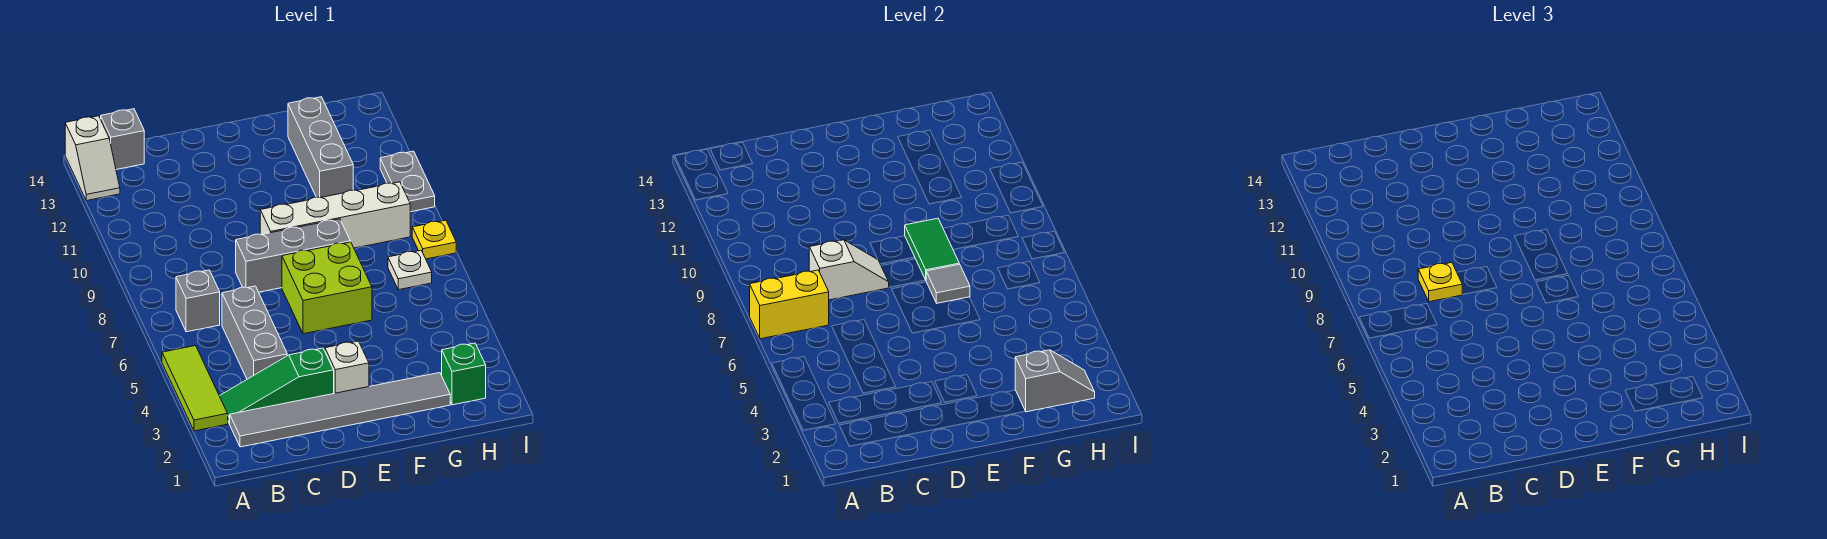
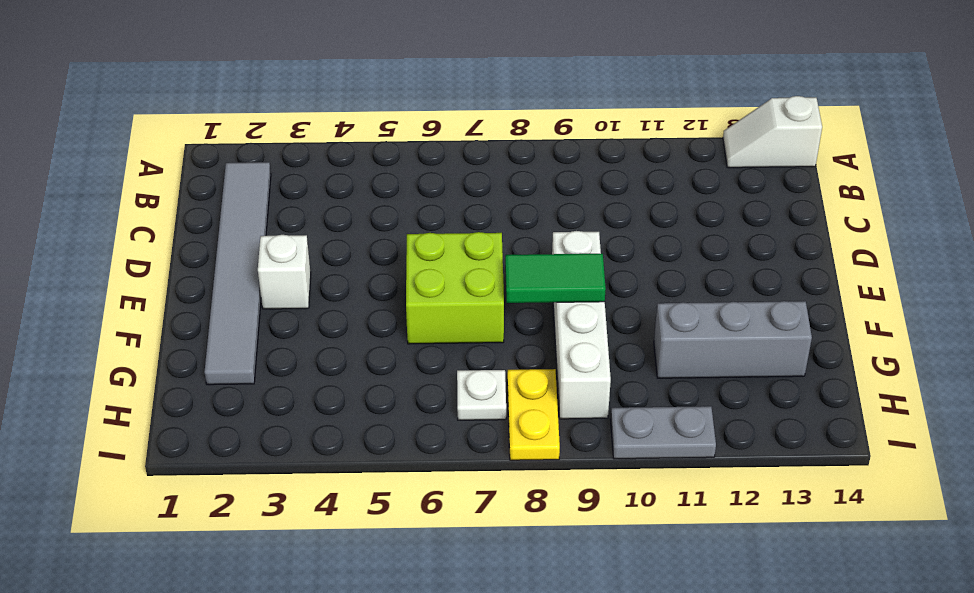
yellow 1x2 plate [507,369,560,460] -> yellow 1x1 plate [412,220,456,259]
none -> lime 1x3 tile [162,346,228,431]
none -> green 1x3 slope [220,348,334,424]
none -> grey 1x1 brick [176,270,220,332]

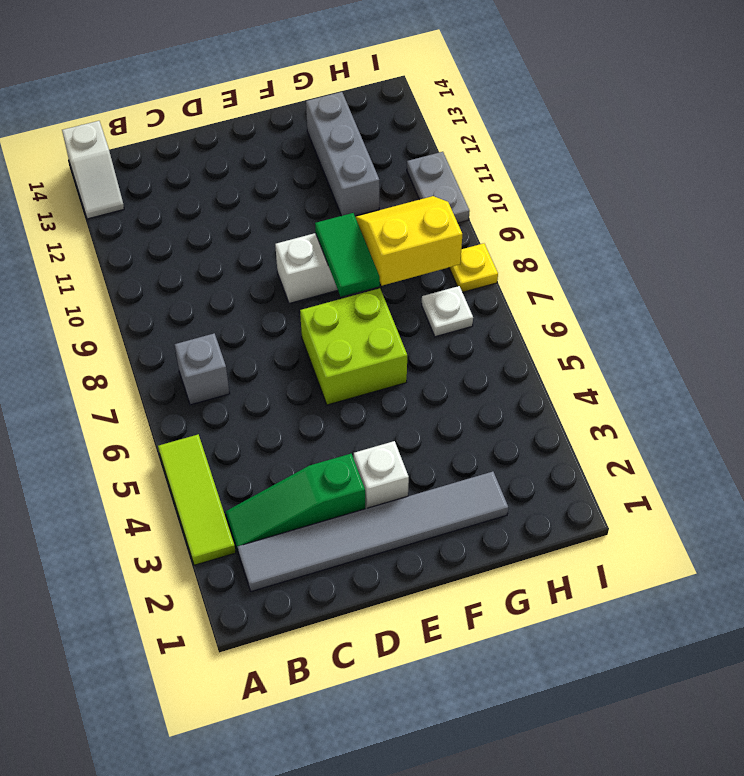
yellow 2x2 slope [355,196,462,286] -> none
none -> grey 1x1 brick [101,109,144,170]
none -> grey 1x3 brick [222,286,287,379]
none -> grey 1x3 brick [236,219,350,292]

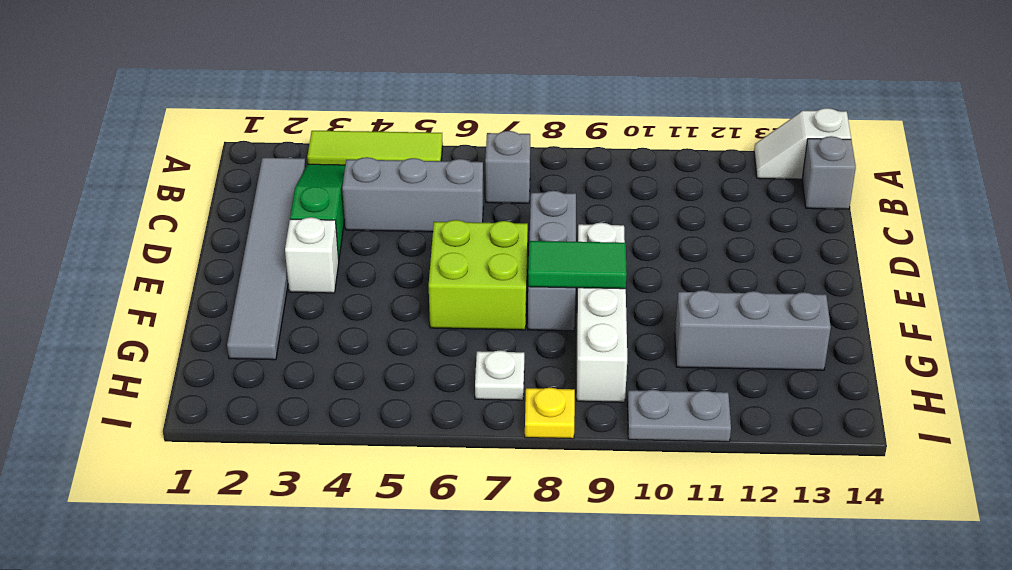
none -> green 1x1 brick [442,343,486,405]
none -> yellow 1x2 brick [750,270,829,339]
none -> white 1x2 slope [809,240,889,300]

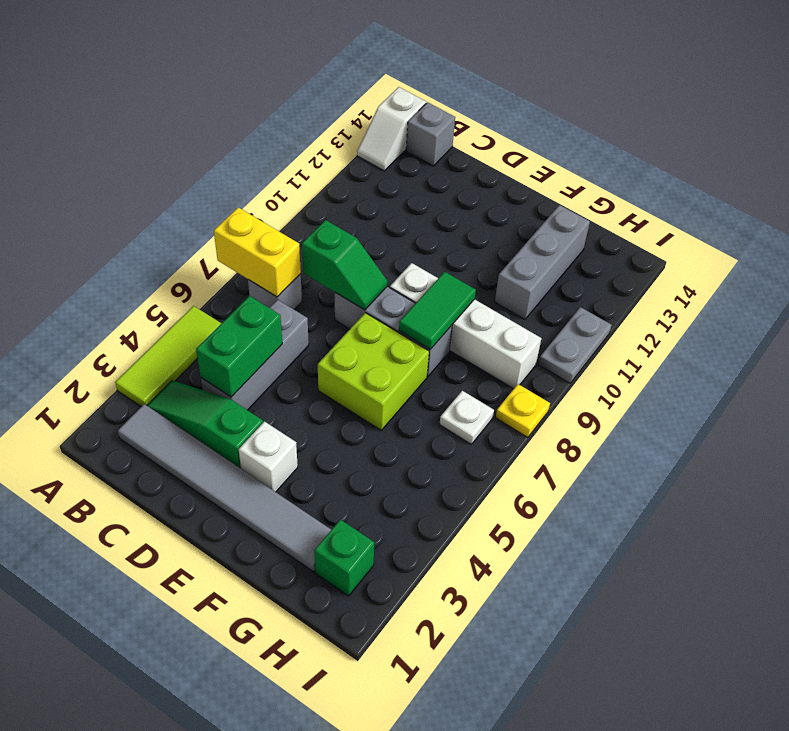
green 1x2 brick [196,296,282,397] -> none
green 1x2 slope [302,220,387,310] -> white 1x2 slope [809,240,889,300]
none -> grey 1x1 tile [926,264,970,303]
none -> grey 1x2 slope [1015,350,1095,412]
none -> yellow 1x1 plate [1418,262,1463,302]

